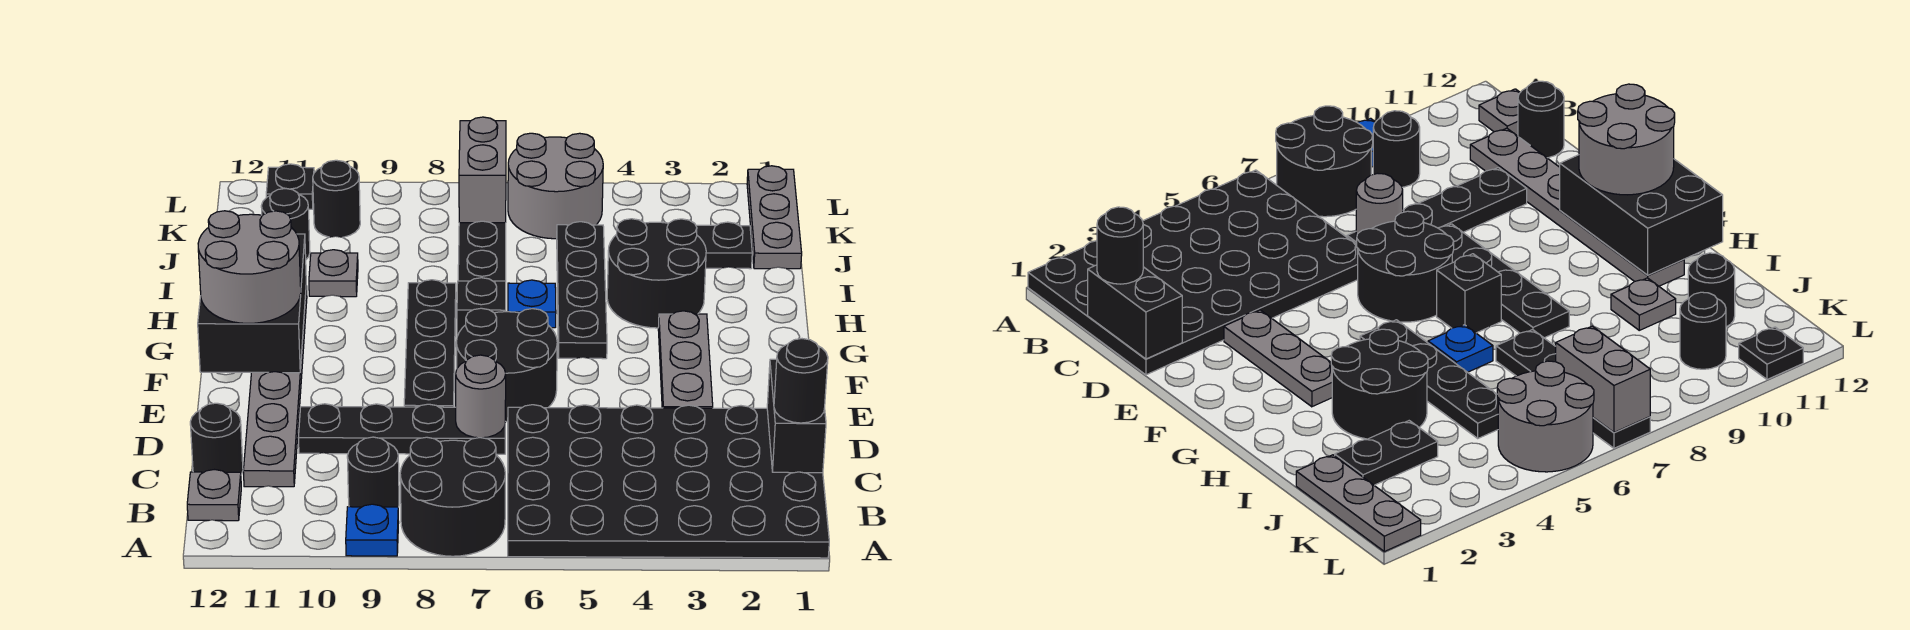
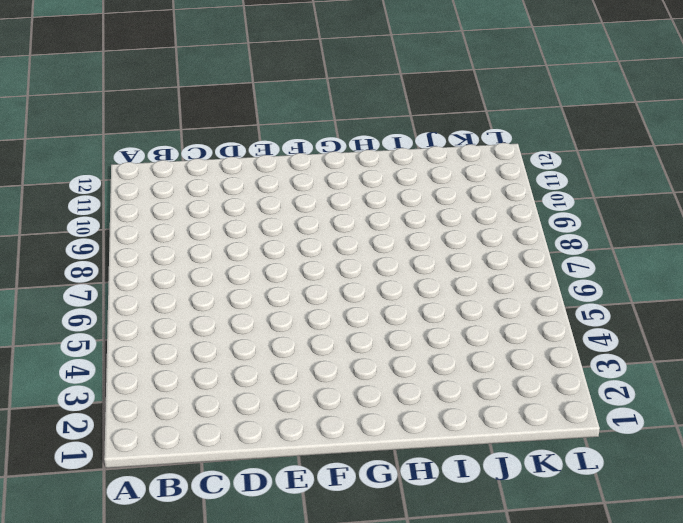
none -> black 4x6 plate [508,405,829,558]
none -> black 2x2 round brick [400,437,505,556]
none -> blue 1x1 plate [346,504,399,556]

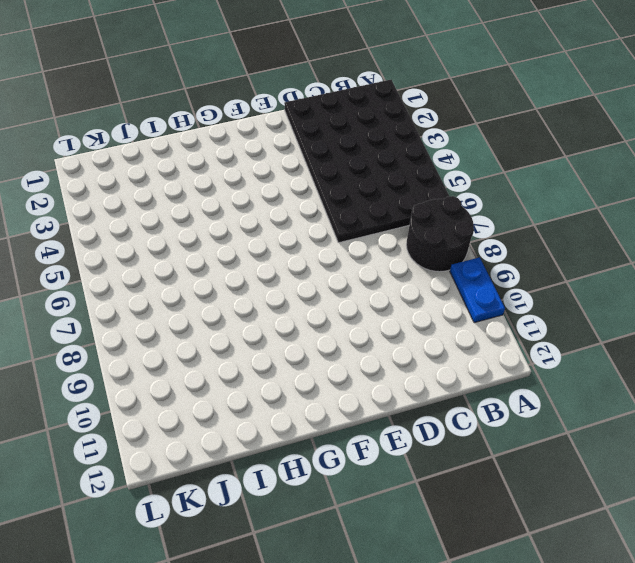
blue 1x2 plate [450,257,505,323] -> blue 1x1 plate [346,504,399,556]
none -> black 1x1 round brick [347,437,399,507]
none -> grey 1x1 plate [187,470,241,521]
none -> grey 1x6 plate [243,286,307,487]

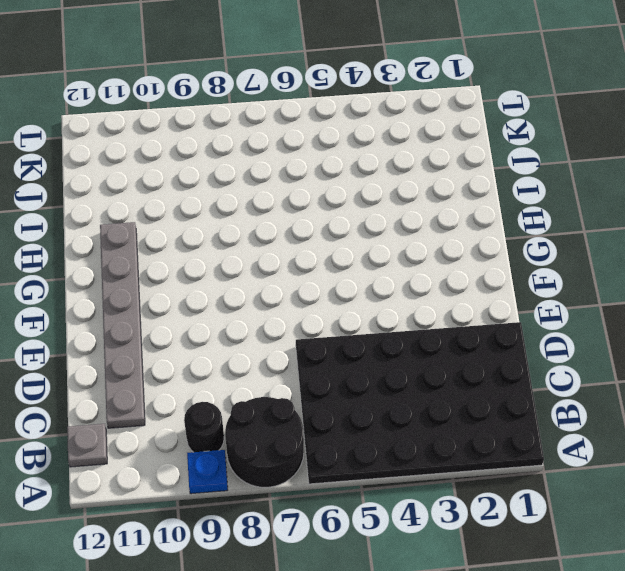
none -> black 1x1 round brick [190,403,243,475]
none -> black 1x4 plate [299,404,505,454]
none -> grey 1x3 plate [658,311,713,408]

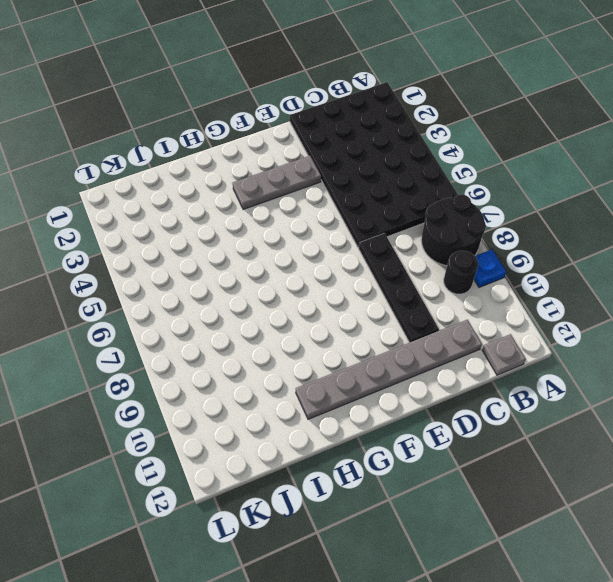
none -> black 1x1 round brick [190,403,243,475]
none -> black 2x2 round brick [456,308,557,422]
none -> black 1x4 plate [404,280,456,407]

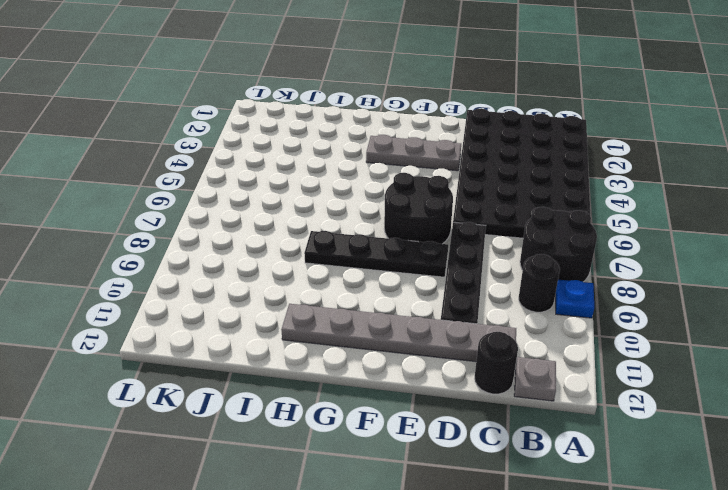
none -> black 1x4 plate [557,222,607,359]
none -> black 1x1 brick [457,278,506,336]
none -> black 2x2 round brick [607,219,706,328]

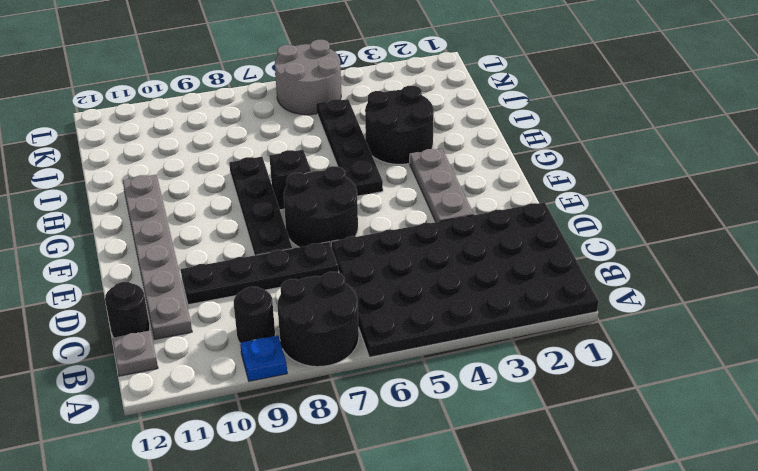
none -> blue 1x1 plate [508,280,556,328]
none -> black 1x4 plate [458,221,506,281]
none -> grey 1x1 plate [309,250,358,297]

